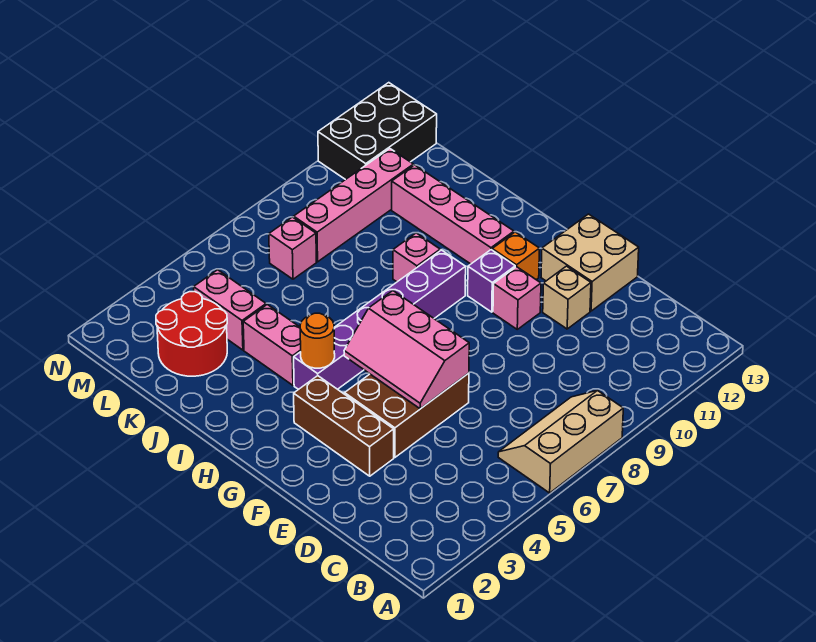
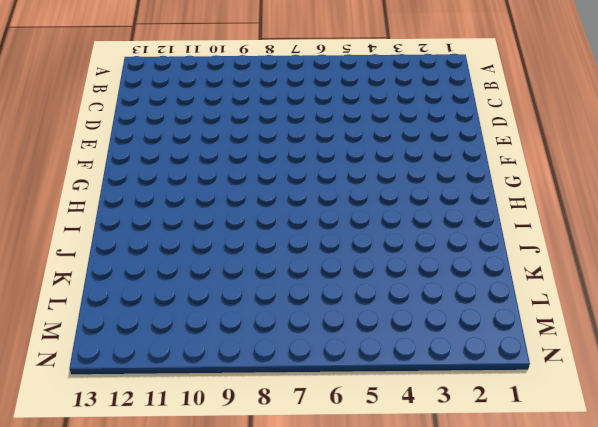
none -> tan 2x3 slope [498,390,623,493]
none -> brown 1x3 brick [294,376,394,476]
none -> brown 2x3 brick [345,373,469,457]

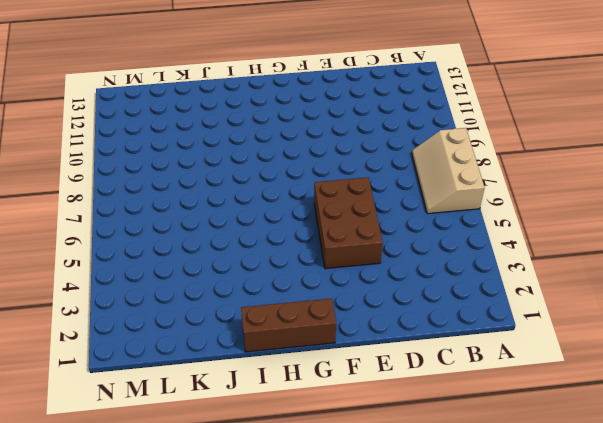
brown 1x3 brick [241,298,336,352] -> brown 1x3 brick moved to [294,376,394,476]
none -> tan 1x1 brick [543,266,591,329]
none -> tan 2x2 brick [541,214,639,311]
none -> pink 1x1 brick [493,267,541,329]

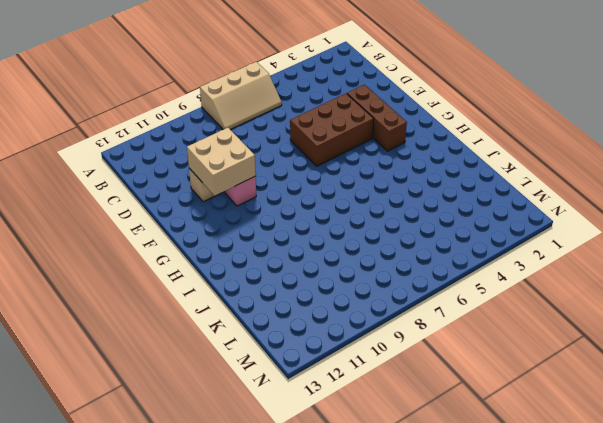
tan 2x2 brick [187,128,256,196] -> tan 2x2 brick moved to [541,214,639,311]
none -> purple 1x1 brick [468,250,515,312]
none -> orange 1x1 brick [492,232,539,280]
none -> purple 1x6 brick [294,250,466,390]

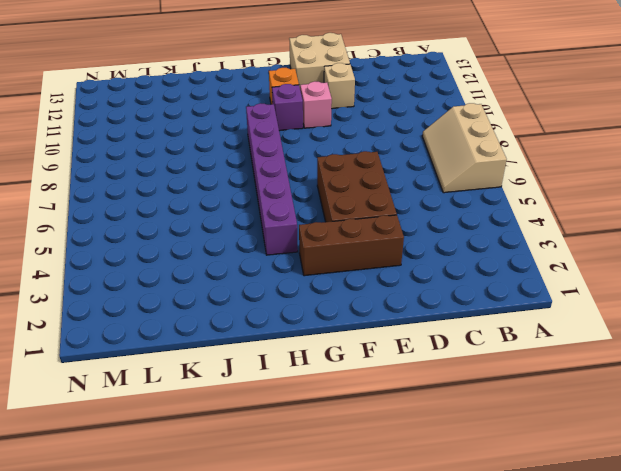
none -> pink 1x4 brick [392,165,514,264]
none -> pink 1x2 brick [243,304,301,385]
none -> pink 1x1 brick [393,233,440,282]

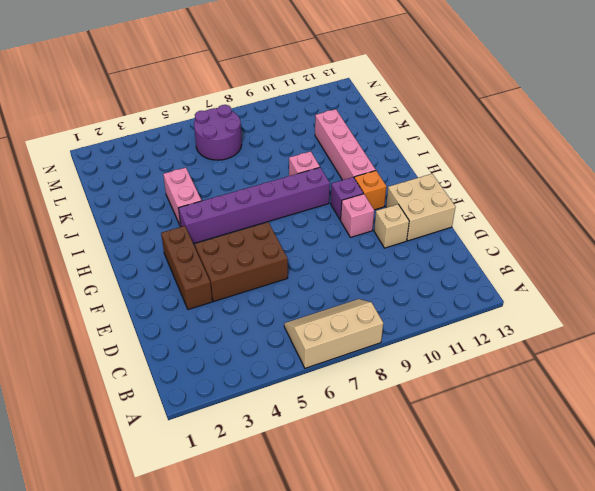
purple 2x2 round brick [194,105,242,160] -> pink 1x1 brick [269,217,316,279]
none -> red 2x2 round brick [156,292,227,376]
none -> pink 1x2 brick [194,270,266,350]
none -> pink 1x4 brick [294,149,413,262]

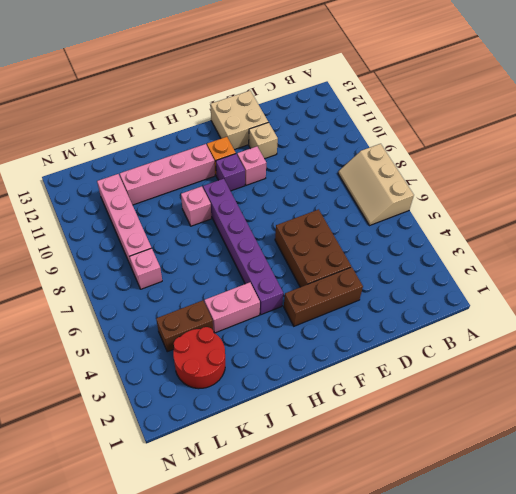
brown 1x2 brick [156,300,213,352] -> pink 1x2 brick [194,270,266,350]
none -> black 2x3 brick [318,83,437,180]
none -> pink 2x3 slope [344,291,469,409]
none -> orange 1x1 round brick [300,313,335,368]

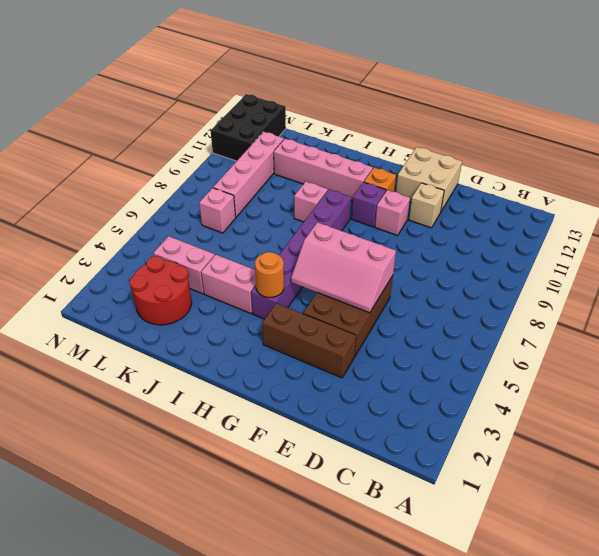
none -> tan 2x3 slope [498,390,623,493]

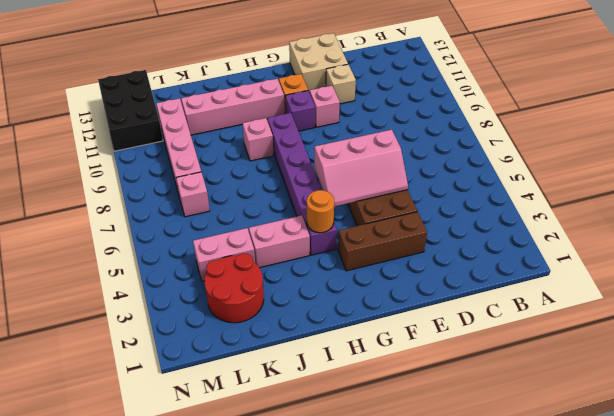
none -> tan 2x3 slope [498,390,623,493]

